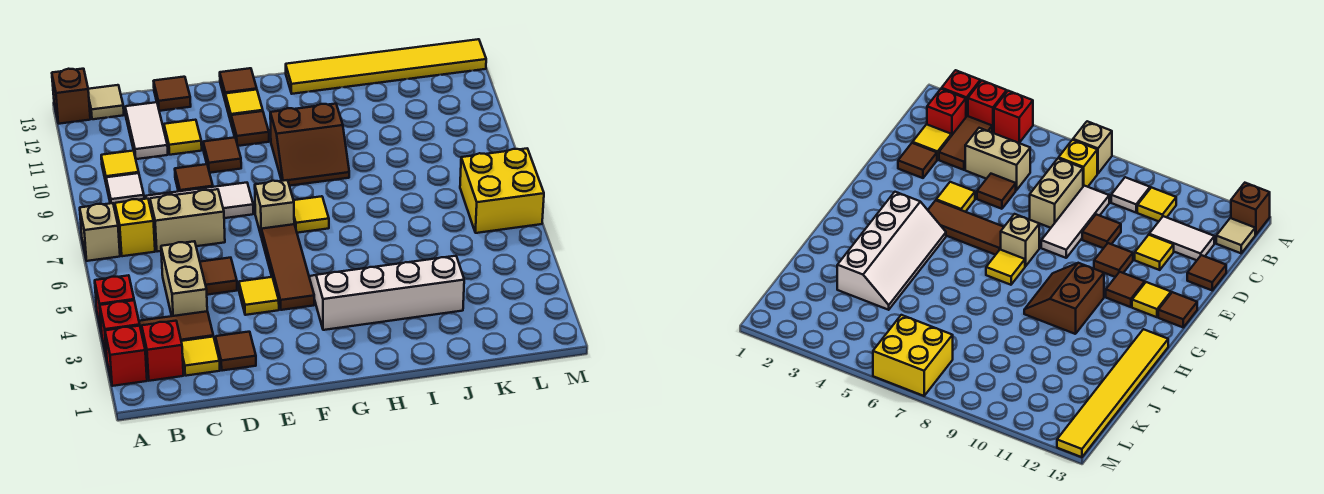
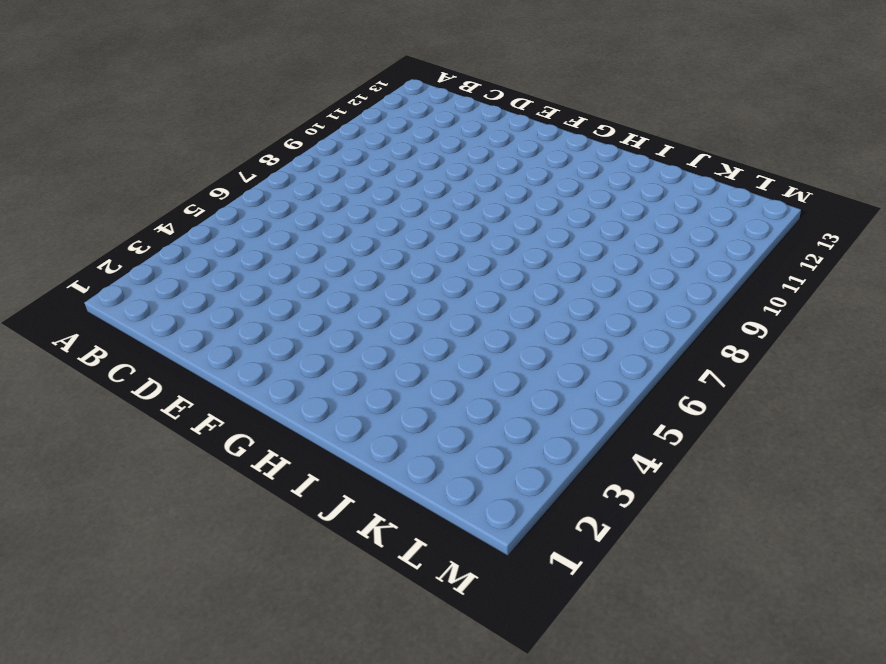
none -> red 1x1 brick [105,326,147,386]
none -> red 1x1 brick [100,300,140,358]
none -> red 1x1 brick [95,275,134,334]
none -> tan 1x1 brick [80,203,120,261]

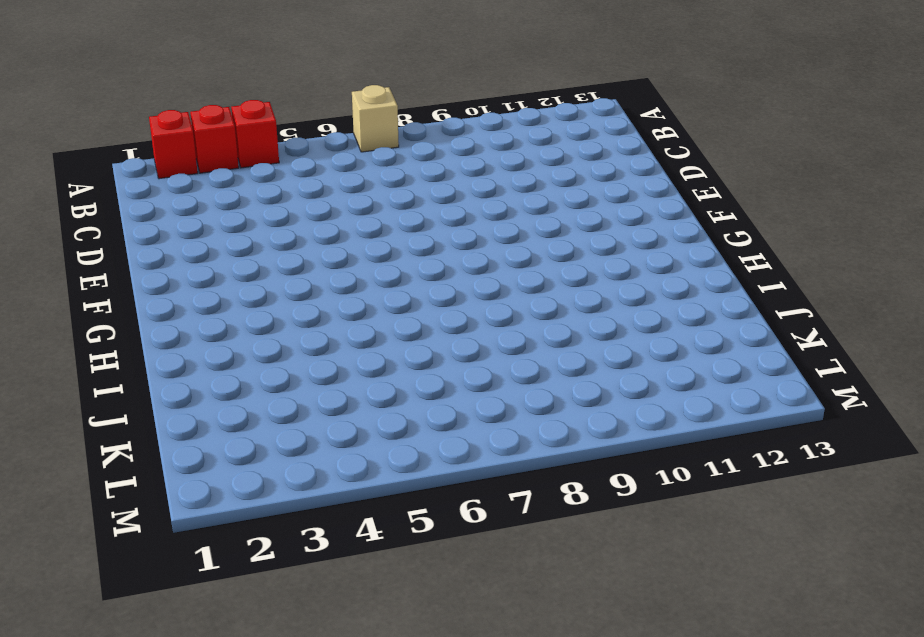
none -> brown 1x1 brick [52,69,90,124]
none -> red 1x1 brick [142,321,183,381]
none -> brown 1x2 tile [139,311,213,341]
none -> yellow 1x1 brick [115,199,155,256]

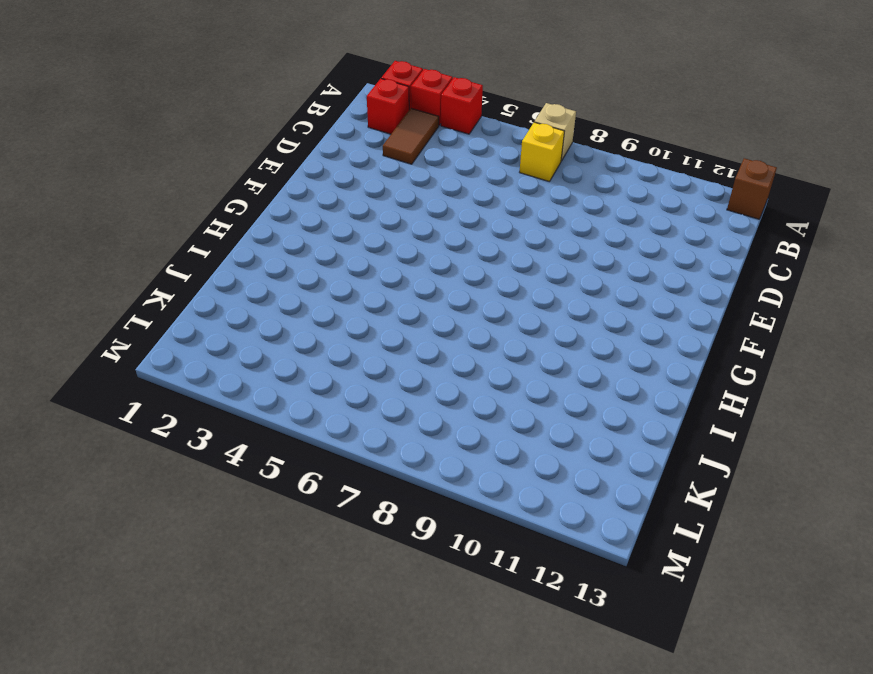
none -> white 1x1 tile [106,173,144,209]
none -> yellow 1x1 tile [101,151,139,186]
none -> tan 1x1 tile [88,85,124,119]
none -> yellow 1x1 tile [181,337,220,376]

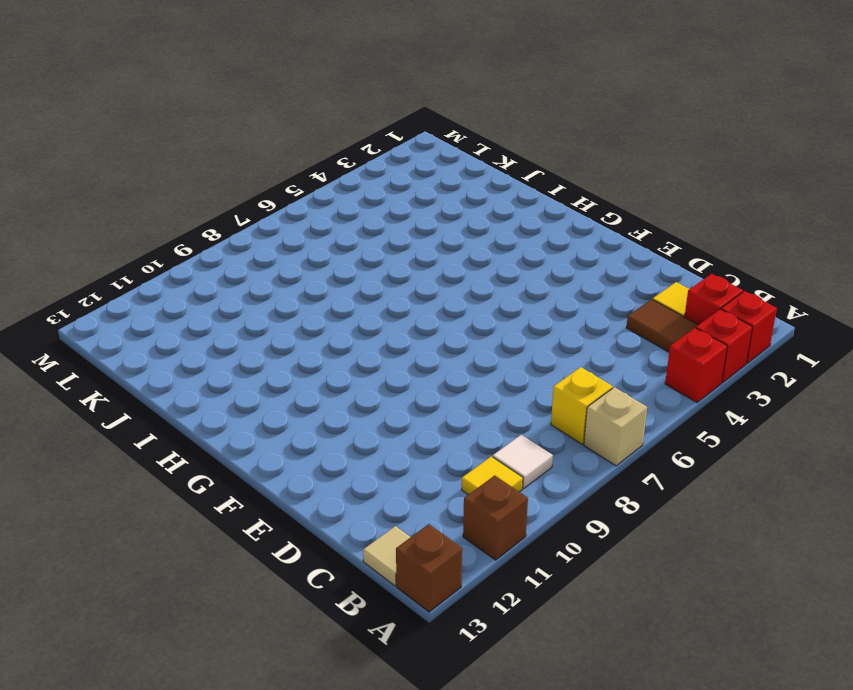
brown 1x1 brick [463,475,528,560] -> none
none -> tan 1x2 brick [161,241,207,316]
none -> tan 1x2 brick [150,189,225,252]
none -> white 1x3 tile [146,183,253,218]
none -> white 1x2 tile [125,102,168,159]

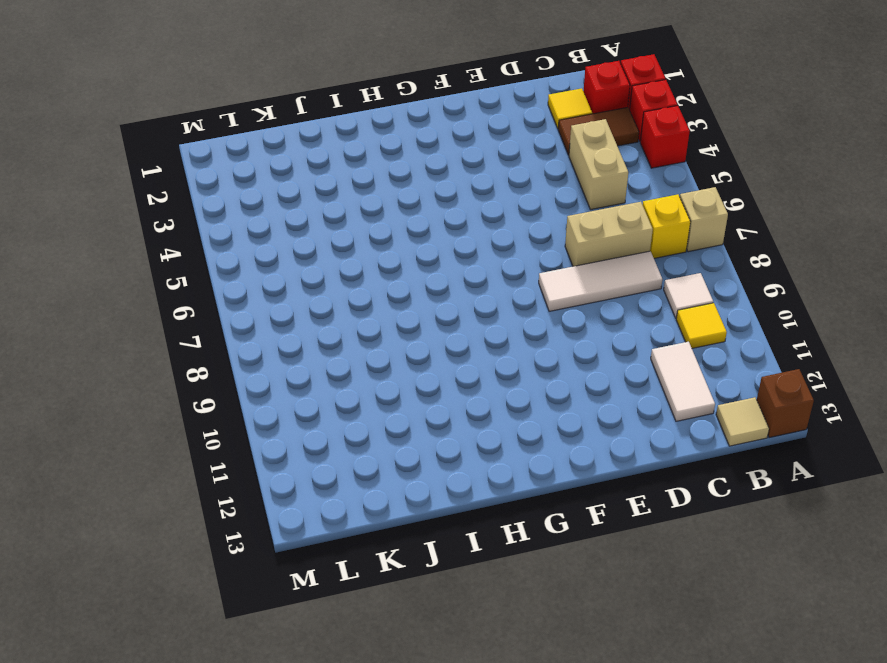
none -> brown 1x1 tile [215,332,256,371]
none -> brown 1x1 tile [200,258,237,295]
none -> brown 1x1 tile [175,164,213,191]
none -> yellow 1x1 tile [164,120,202,155]

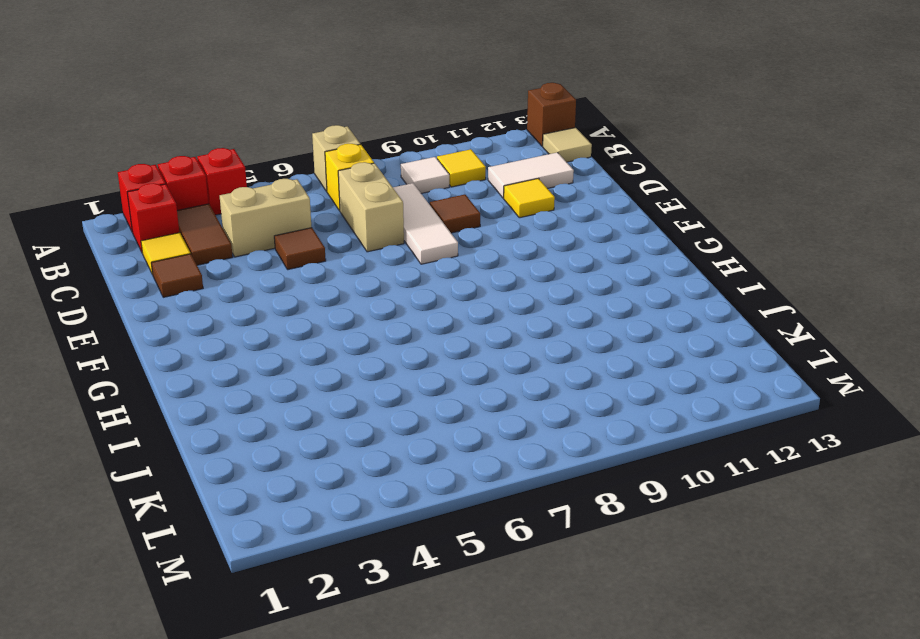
none -> brown 1x1 tile [154,77,191,111]
none -> yellow 1x1 tile [239,277,279,315]
none -> brown 1x1 tile [203,137,241,173]
none -> brown 1x3 tile [261,224,314,310]

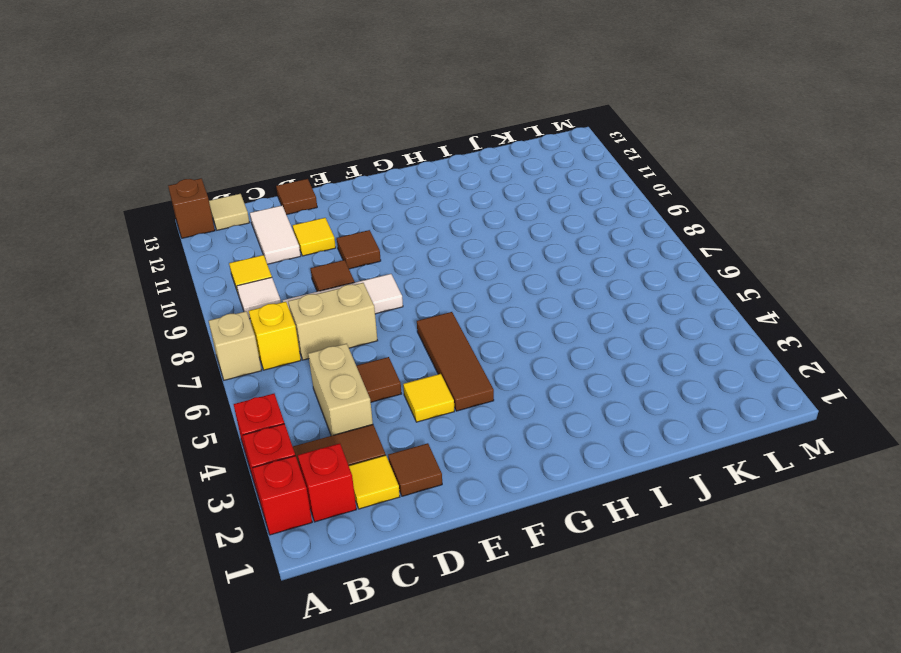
none -> tan 1x1 brick [255,180,294,237]
none -> brown 1x1 tile [231,111,269,146]
none -> yellow 1x1 tile [225,90,263,122]
none -> brown 1x1 tile [220,68,257,102]

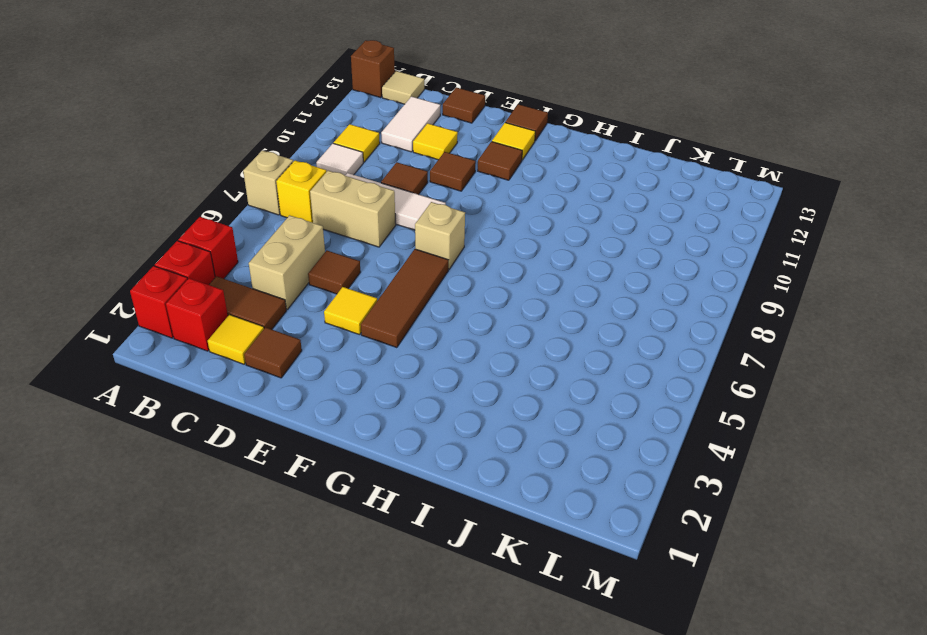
none -> white 2x4 slope [310,256,464,330]
none -> yellow 1x1 tile [293,196,329,233]
none -> brown 2x2 slope [270,104,349,186]
none -> yellow 1x6 tile [286,39,486,94]

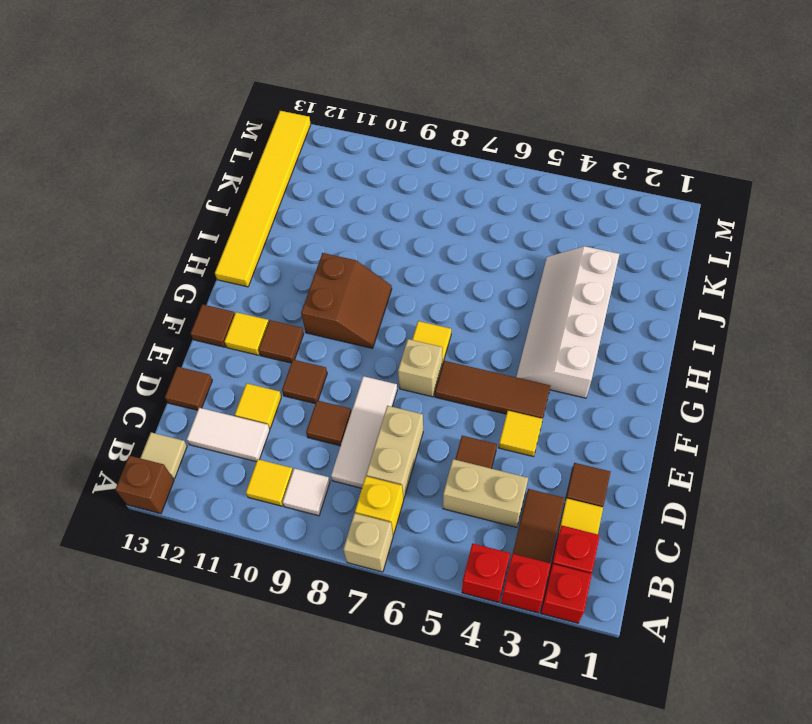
none -> yellow 2x2 brick [460,149,544,233]

